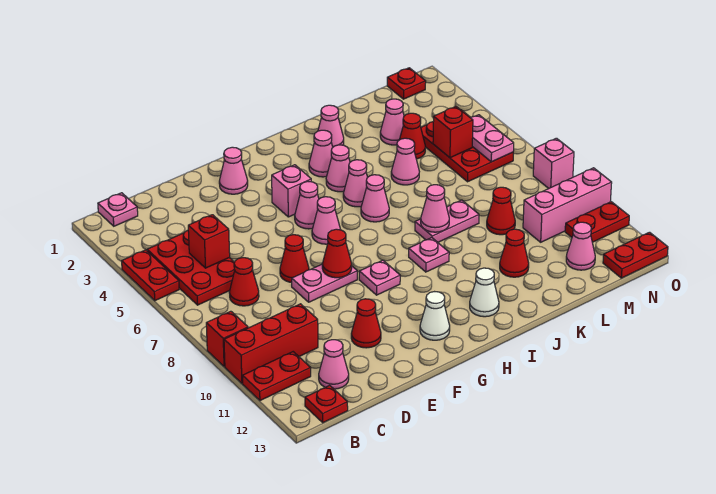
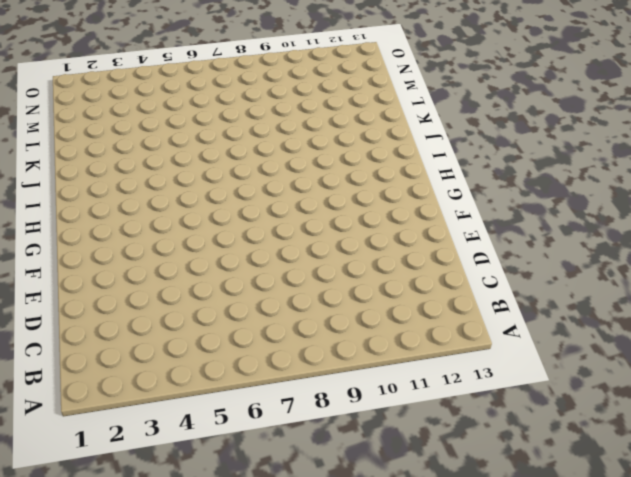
none -> red 1x2 plate [122,250,179,301]
none -> red 1x1 brick [206,311,248,367]
none -> red 1x3 brick [224,304,318,383]
none -> red 1x2 plate [243,352,311,401]

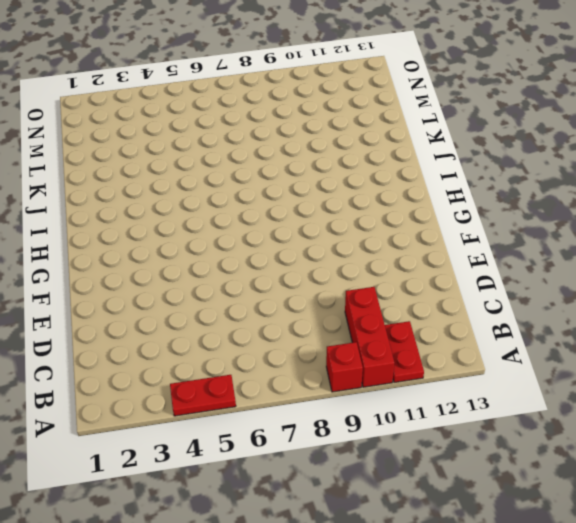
none -> pink 1x1 plate [98,193,138,226]
none -> red 2x3 plate [147,230,235,305]
none -> red 1x1 plate [305,385,348,423]
none -> red 1x1 cone [229,258,259,306]

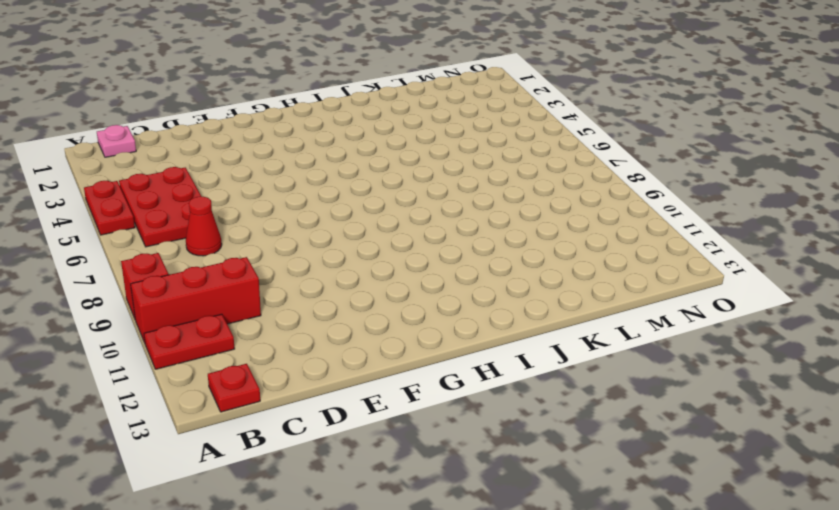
none -> pink 1x1 cone [319,340,349,389]
none -> red 1x1 cone [280,235,309,282]
none -> pink 1x2 plate [292,264,357,302]
none -> red 1x1 cone [351,299,381,348]

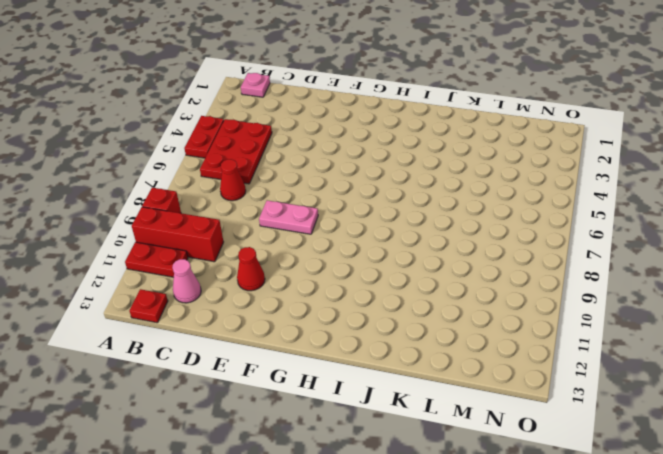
none -> red 1x1 cone [280,235,309,282]
none -> pink 1x1 cone [219,147,248,194]
none -> pink 1x1 brick [272,165,311,217]
none -> pink 1x1 cone [295,182,319,229]

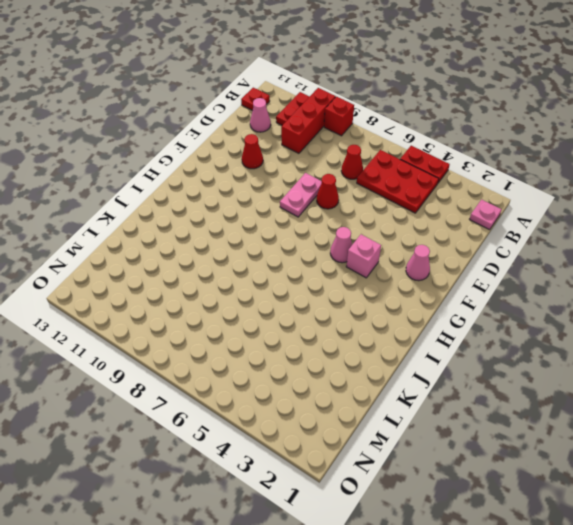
none -> pink 1x1 cone [312,197,341,244]
none -> pink 1x1 plate [359,260,400,295]
none -> white 1x1 cone [420,292,450,340]
none -> pink 1x1 cone [309,130,333,177]

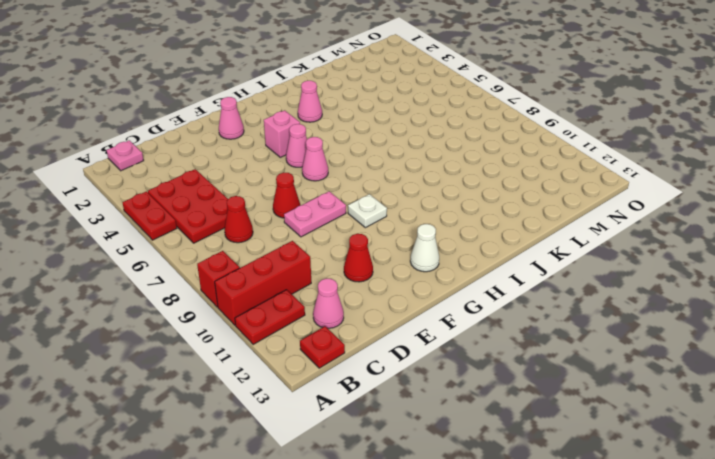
white 1x1 plate [348,194,387,228] -> pink 1x1 plate [359,260,400,295]
none -> pink 1x1 cone [326,145,350,192]
none -> pink 1x1 cone [343,160,368,207]
none -> pink 1x1 cone [361,175,389,222]
none -> pink 1x1 plate [409,238,449,272]

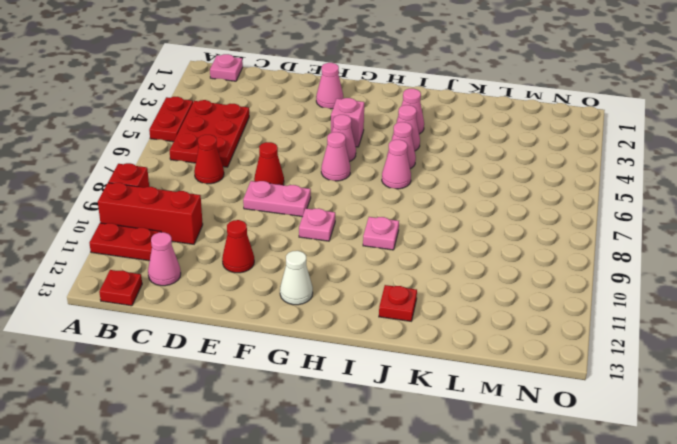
red 1x1 plate [379,285,417,321] -> red 1x1 plate moved to [387,68,426,99]
none -> white 1x1 cone [470,268,499,317]
none -> pink 1x1 cone [318,105,344,147]
none -> pink 1x2 plate [415,200,479,242]
none -> pink 1x1 cone [391,138,419,185]

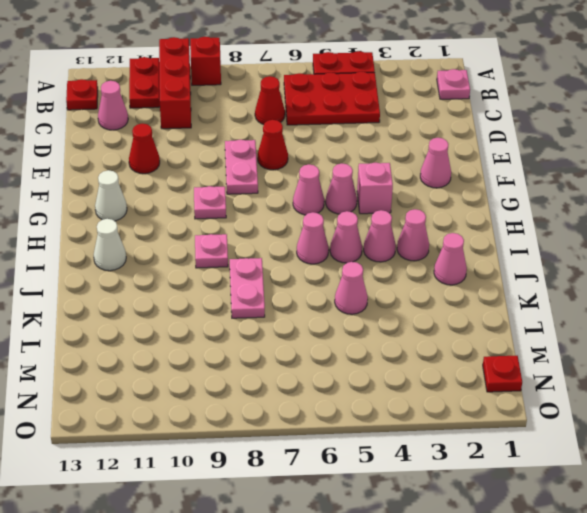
none -> red 1x1 cone [500,229,529,277]
none -> pink 1x1 cone [380,99,404,145]
none -> red 1x1 cone [399,113,426,159]
none -> red 1x1 cone [487,187,515,235]

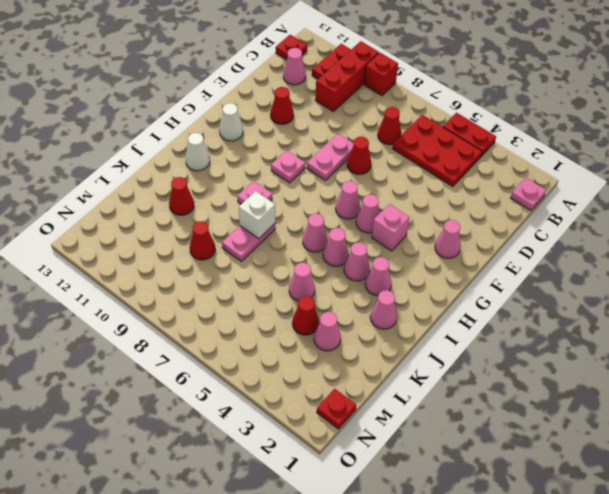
white 1x1 brick [239,191,275,239] -> pink 1x1 cone [421,185,449,232]
none -> red 2x3 plate [421,110,513,182]
none -> pink 1x3 brick [523,168,612,242]
none -> pink 1x1 cone [566,222,595,270]
none -> red 1x2 plate [565,202,629,242]

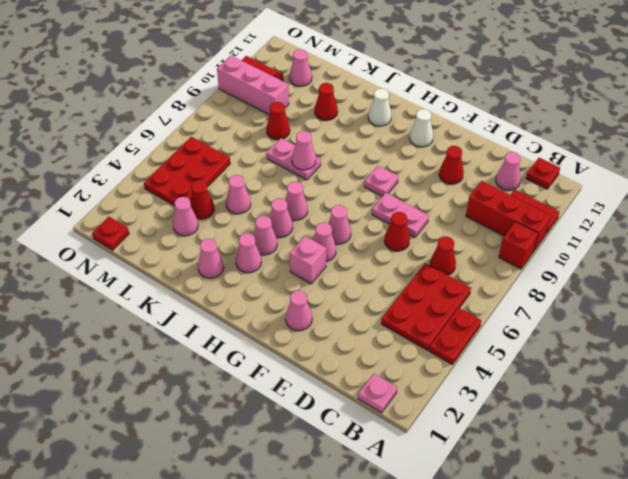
none -> pink 1x1 plate [409,238,449,272]
none -> red 1x2 plate [603,232,668,278]
none -> pink 1x1 brick [533,138,574,188]
none -> red 1x1 brick [188,215,230,268]

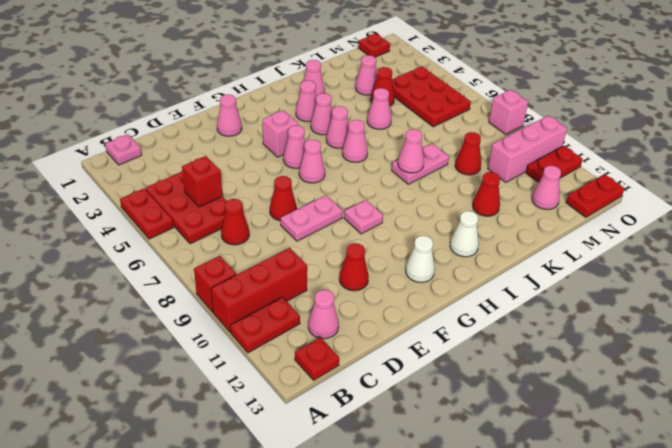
none -> pink 1x1 plate [409,238,449,272]
none -> red 1x1 cone [322,229,352,278]
none -> red 1x1 brick [433,107,473,158]
none -> pink 1x2 plate [471,115,514,162]

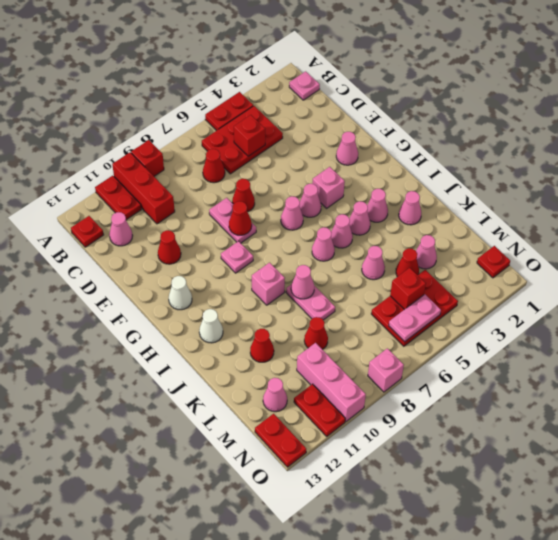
pink 1x1 brick [252,263,285,305] -> pink 1x1 plate [409,238,449,272]

